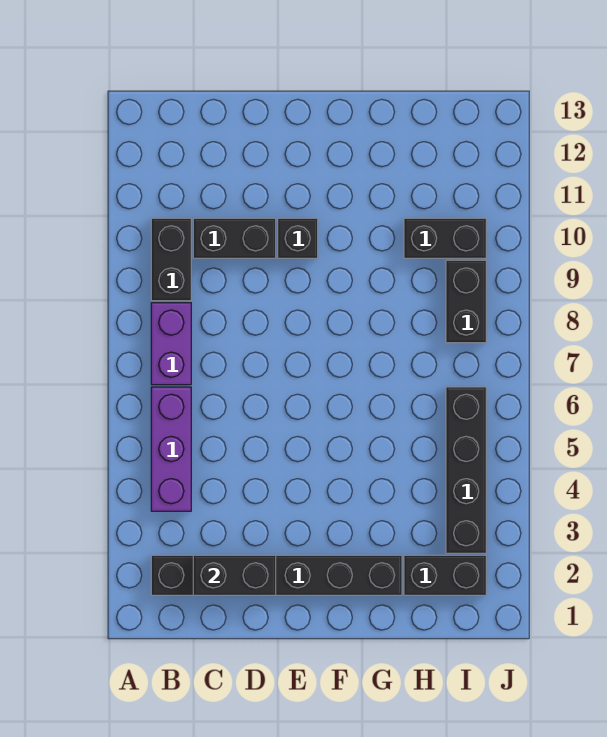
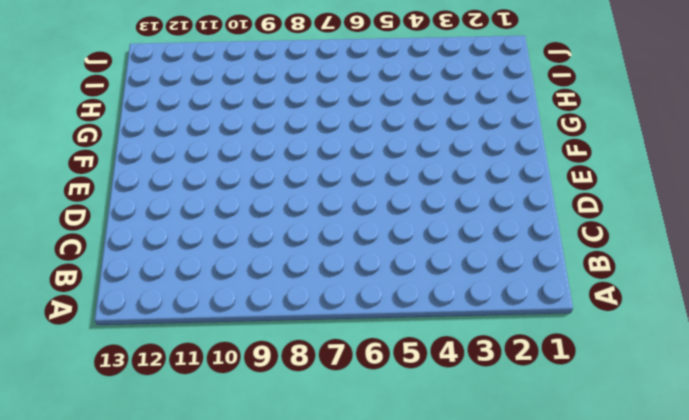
none -> black 1x6 brick [151,555,402,595]
none -> purple 1x3 brick [151,387,191,511]

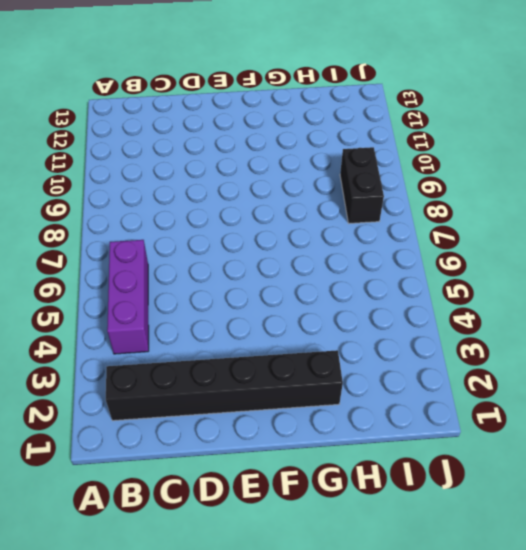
none -> purple 1x2 brick [151,303,191,385]
none -> black 1x2 brick [151,218,191,301]

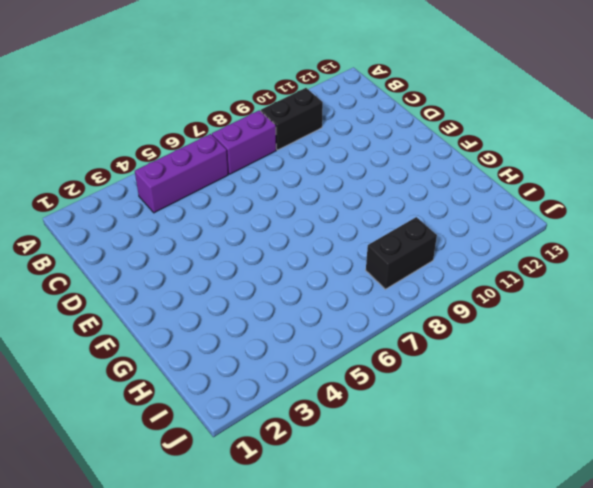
none -> black 1x6 brick [151,555,402,595]
none -> black 1x2 brick [193,218,276,258]

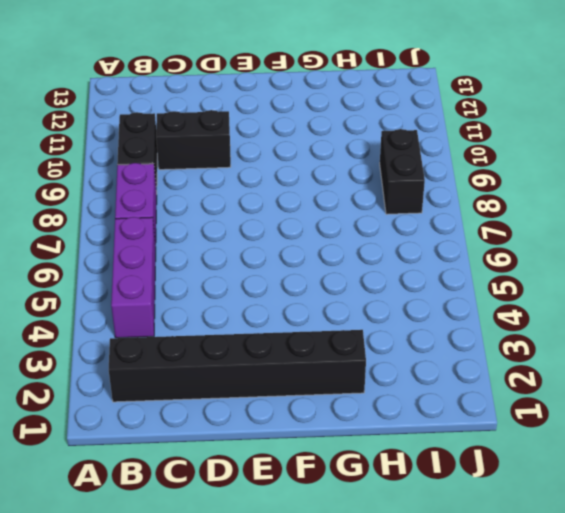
none -> black 1x1 brick [278,218,318,258]
none -> black 1x2 brick [404,555,486,595]

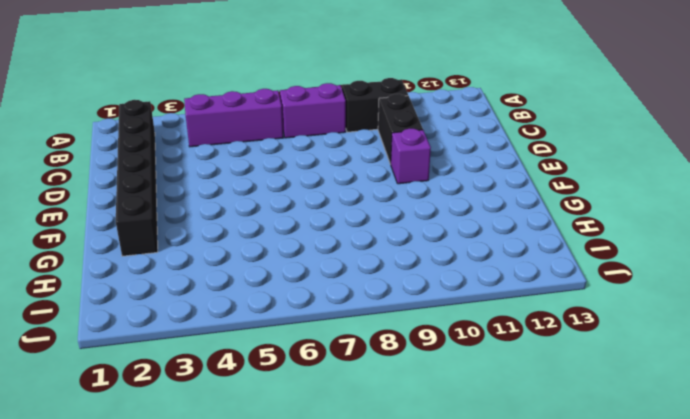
purple 1x1 brick [391,128,431,184] -> black 1x1 brick [278,218,318,258]
none -> black 1x2 brick [404,555,486,595]
none -> black 1x2 brick [404,218,486,258]

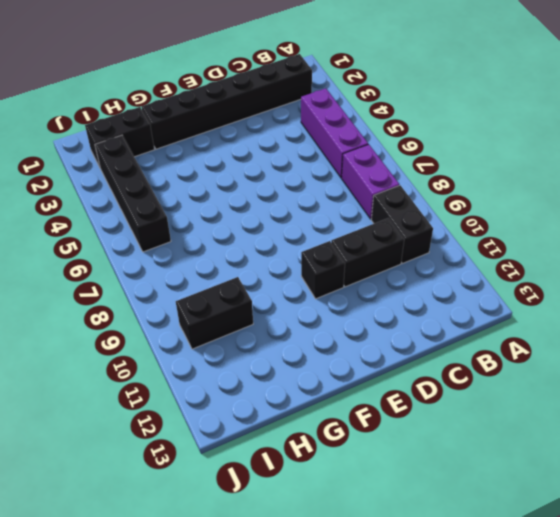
none -> black 1x2 brick [446,260,486,343]
none -> black 1x2 brick [193,555,276,595]

